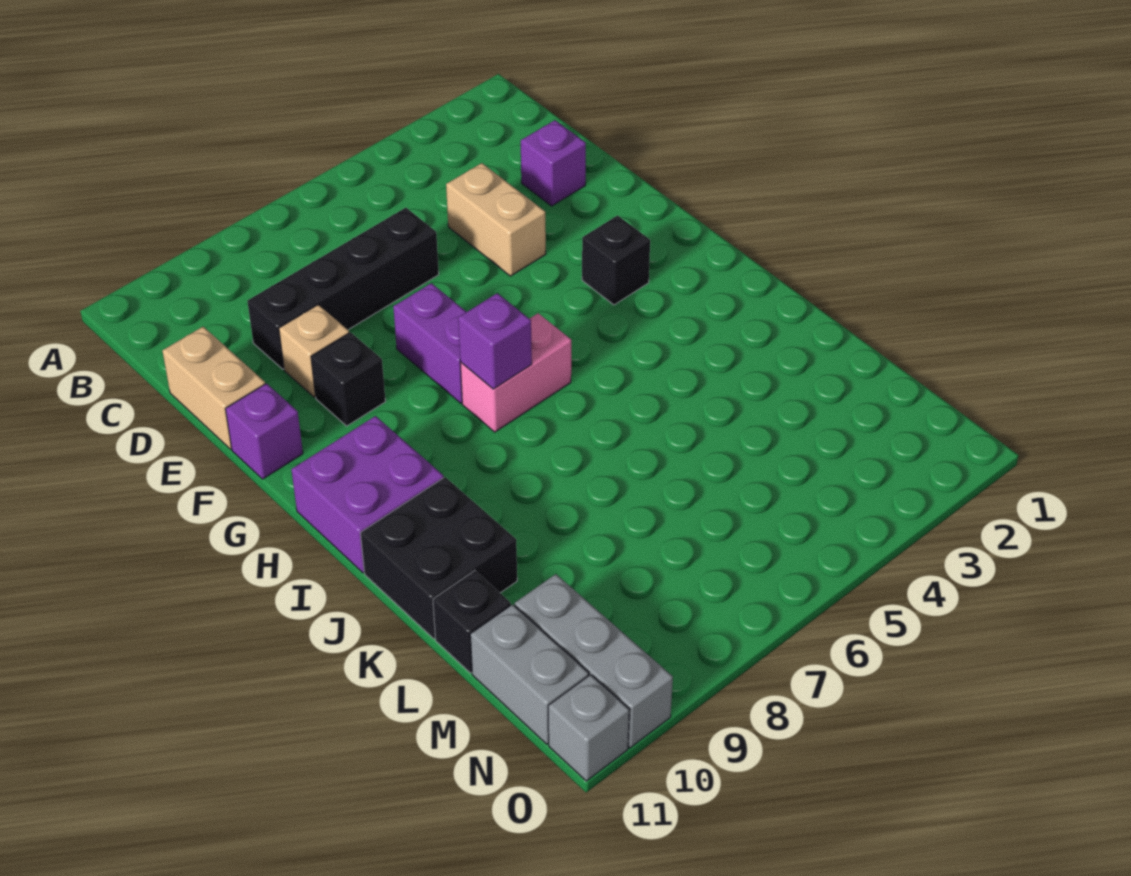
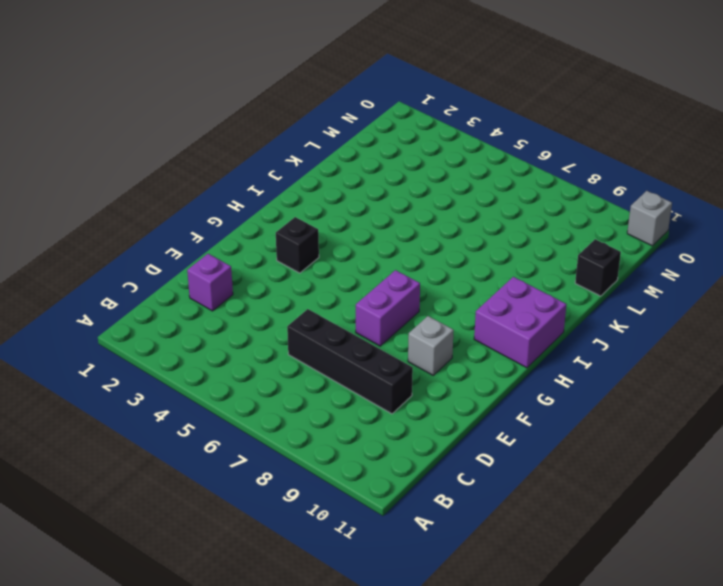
grey 1x1 brick [408,316,454,375] -> black 1x1 brick [311,332,386,426]
none -> tan 1x2 brick [446,163,546,276]
none -> tan 1x2 brick [162,327,265,449]
none -> tan 1x1 brick [279,305,349,397]

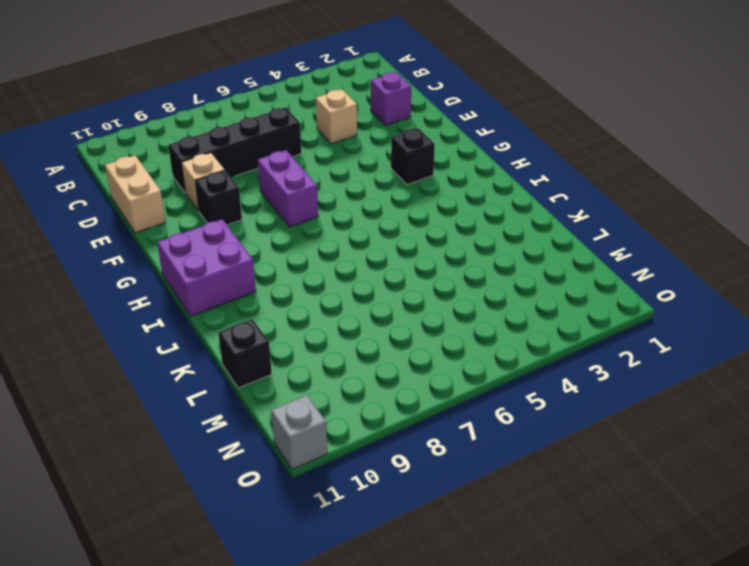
tan 1x1 brick [316,90,357,144] -> tan 1x2 brick [446,163,546,276]
none -> purple 1x1 brick [226,384,303,479]
none -> pink 1x2 brick [460,313,571,432]
none -> black 2x2 brick [360,477,517,639]

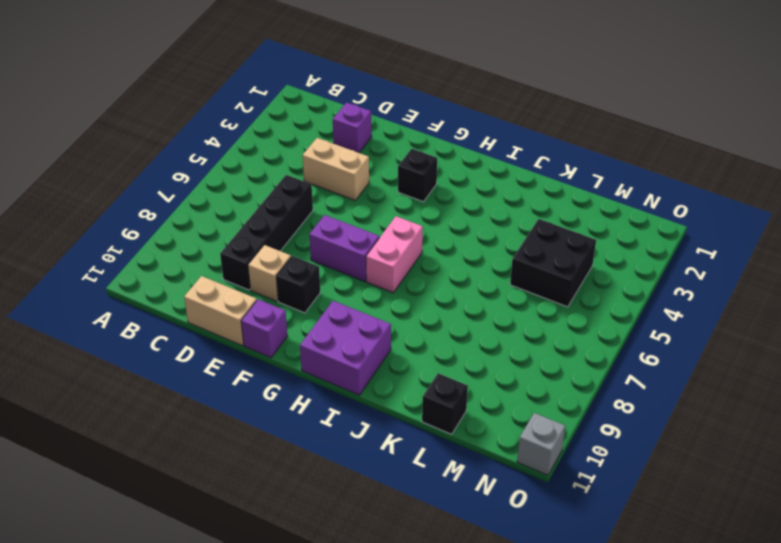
black 2x2 brick [510,219,596,307] -> black 2x2 brick moved to [360,477,517,639]
none -> grey 1x3 brick [515,574,673,748]
none -> grey 1x2 brick [470,604,589,744]
none -> purple 1x1 brick [458,293,532,389]

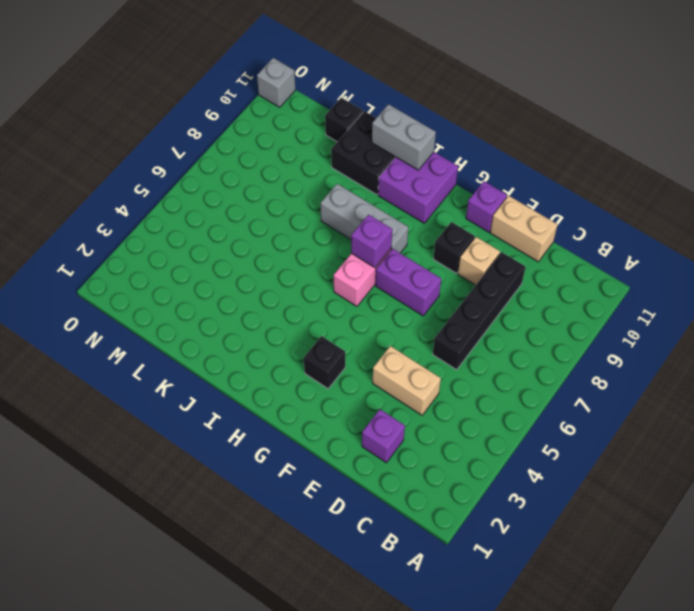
grey 1x3 brick [321,184,408,253] -> grey 1x3 brick moved to [515,574,673,748]
grey 1x2 brick [372,104,436,170] -> grey 1x2 brick moved to [470,604,589,744]

